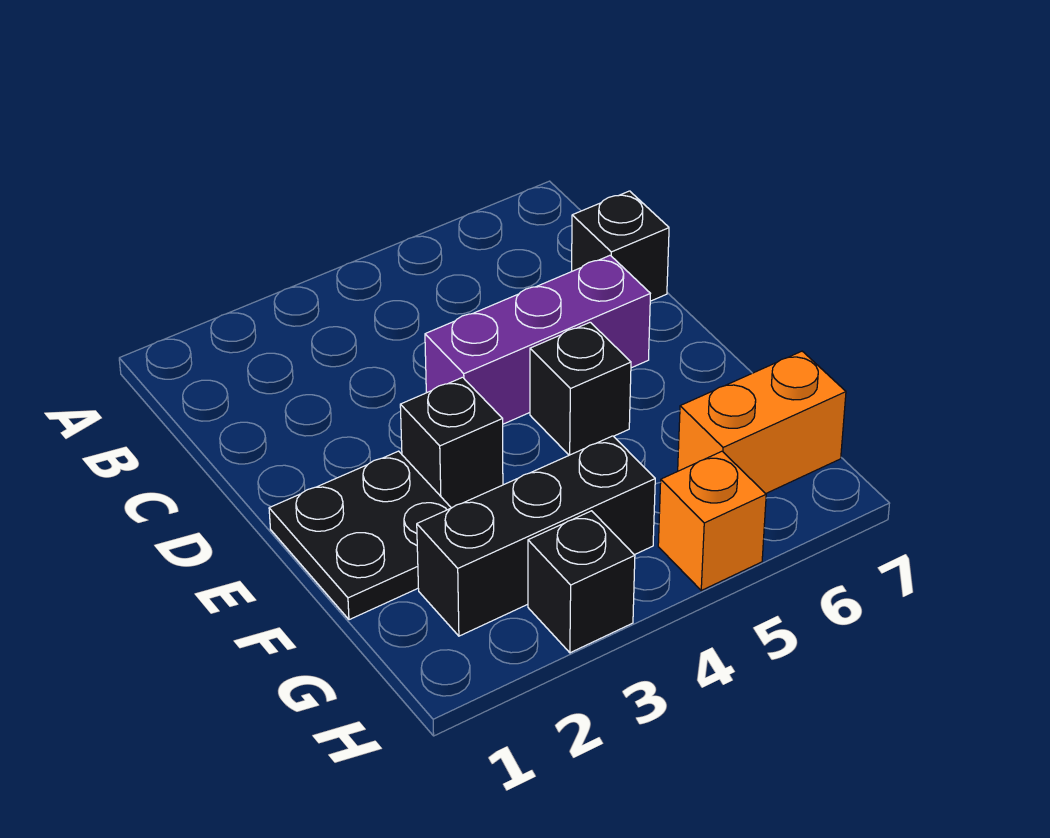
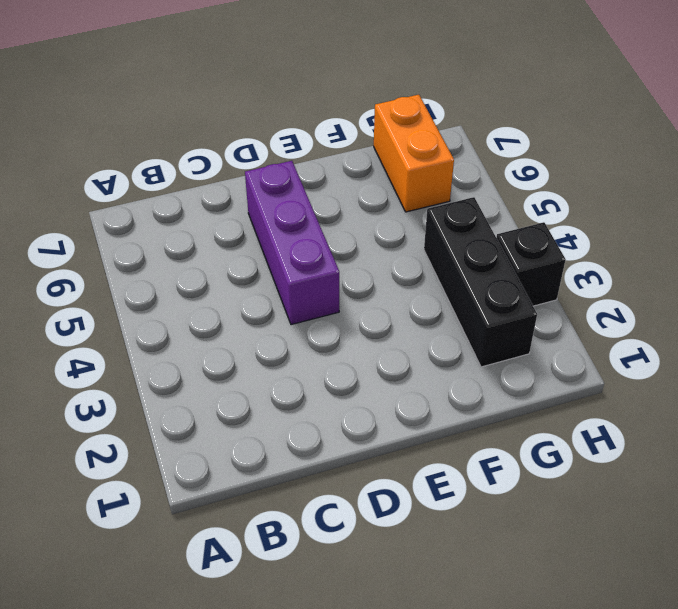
none -> black 1x1 brick [572,191,669,301]
none -> black 2x2 plate [269,451,451,620]

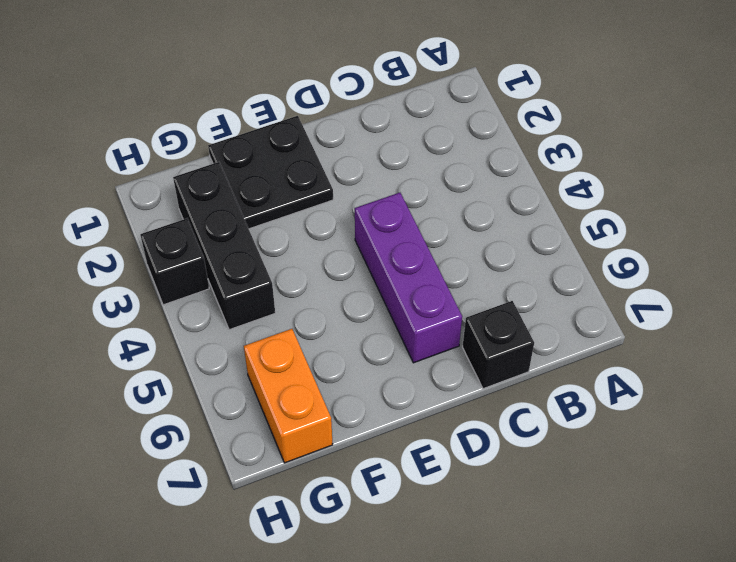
none -> black 1x1 brick [400,377,503,508]
none -> black 1x1 brick [530,322,631,455]

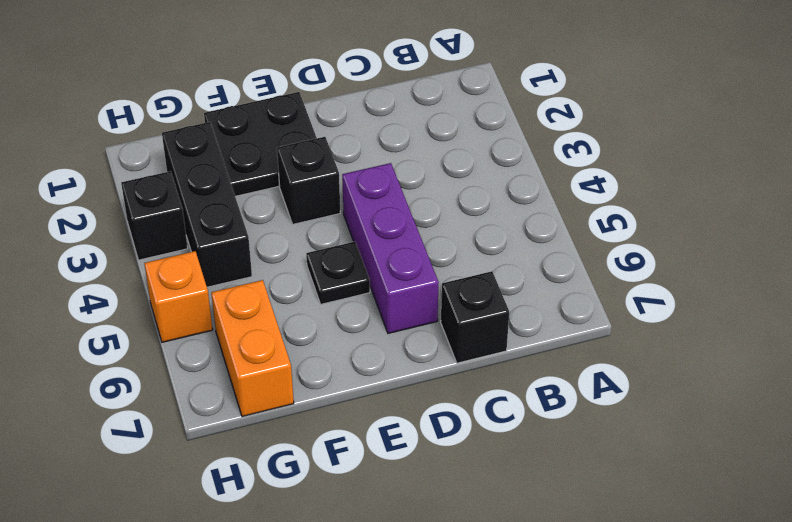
black 1x1 plate [306,242,370,304] -> black 1x1 brick [530,322,631,455]

